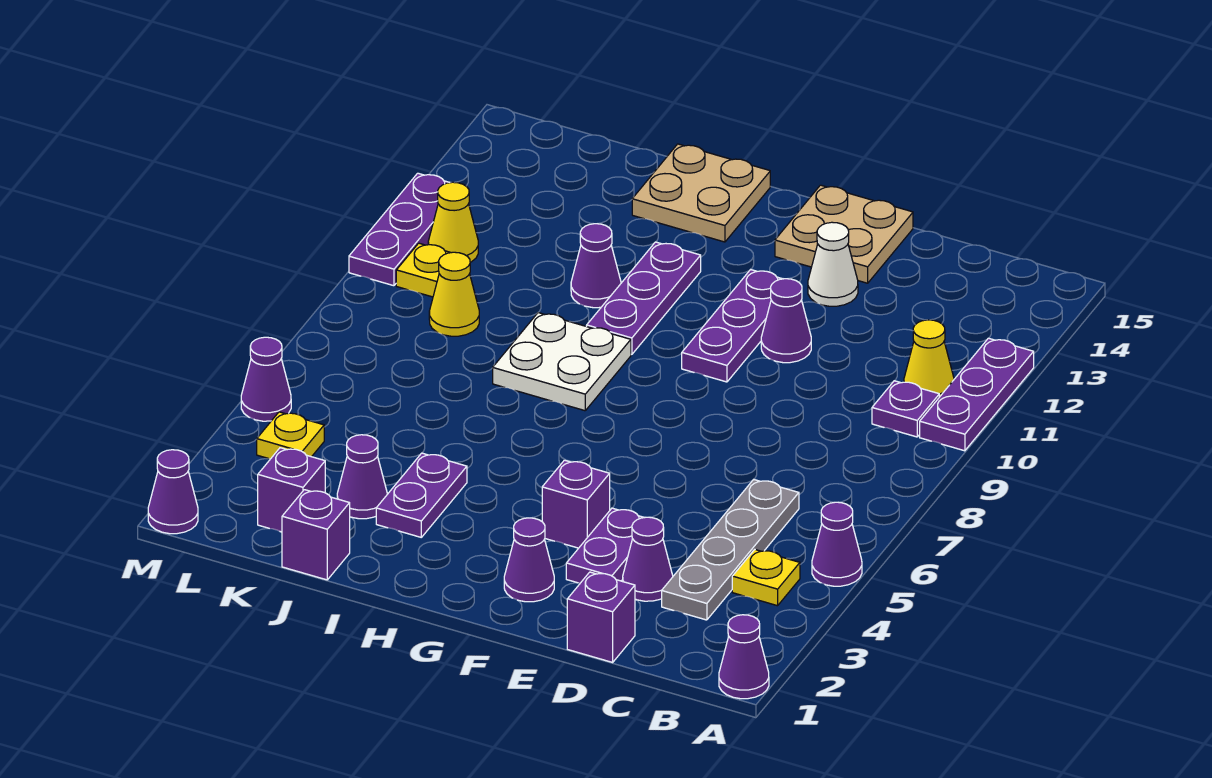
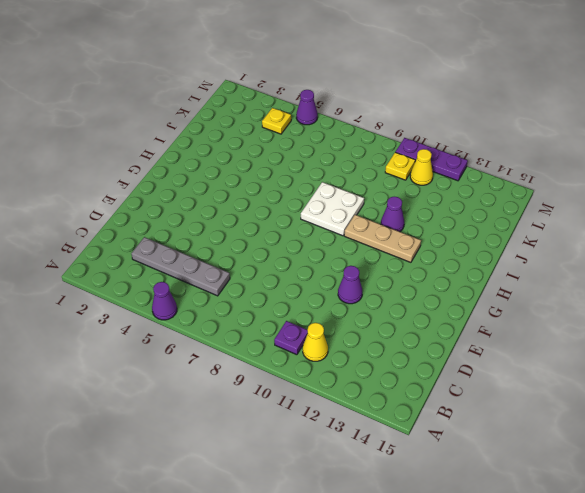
tan 1x3 plate [344,215,421,262] -> purple 1x3 plate [587,242,701,354]
none -> purple 1x1 cone [719,615,769,699]
none -> purple 1x3 plate [920,338,1034,451]
none -> yellow 1x1 plate [732,550,800,606]
none -> purple 1x1 brick [567,572,635,662]

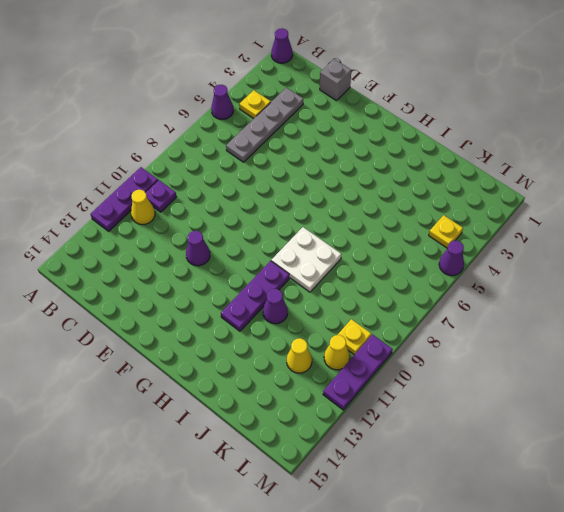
grey 1x1 brick [320,59,351,101] -> purple 1x1 brick [567,572,635,662]
yellow 1x1 cone [287,338,312,373] -> yellow 1x1 cone moved to [429,252,479,336]
none -> purple 1x1 cone [623,517,673,601]
none -> purple 1x2 plate [566,508,644,583]
none -> white 1x1 cone [808,222,858,306]
none -> tan 2x2 plate [775,185,913,283]

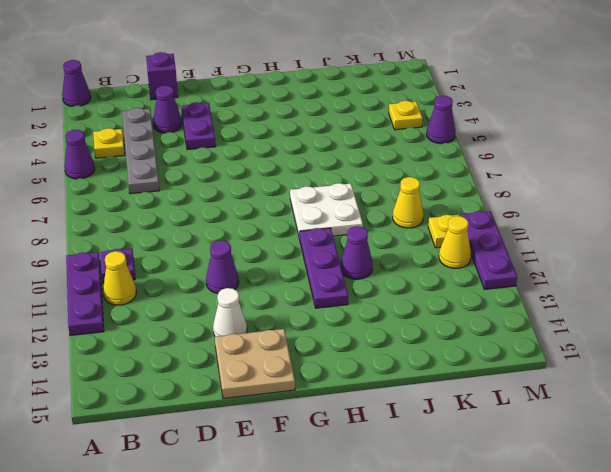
none -> purple 1x1 cone [504,518,554,602]
none -> purple 1x1 brick [542,460,610,548]
none -> purple 1x3 plate [682,270,782,382]
none -> tan 2x2 plate [632,144,770,242]

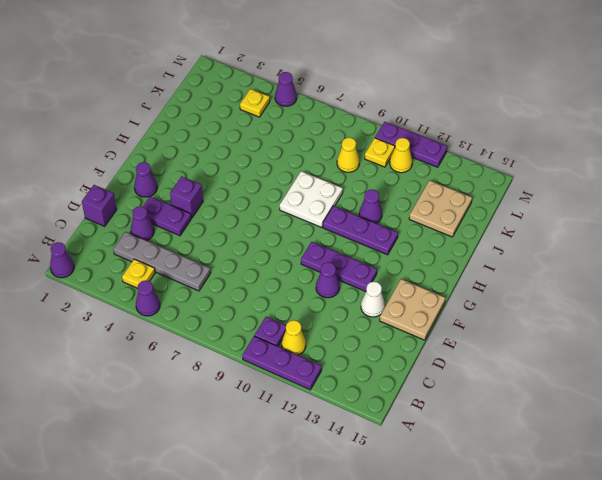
tan 2x2 plate [409,180,472,237] -> tan 2x2 plate moved to [632,144,770,242]
none -> purple 1x2 plate [376,453,467,537]
none -> purple 1x1 brick [282,490,350,580]
none -> purple 1x1 cone [337,435,387,519]
none -> purple 1x1 brick [258,448,325,532]

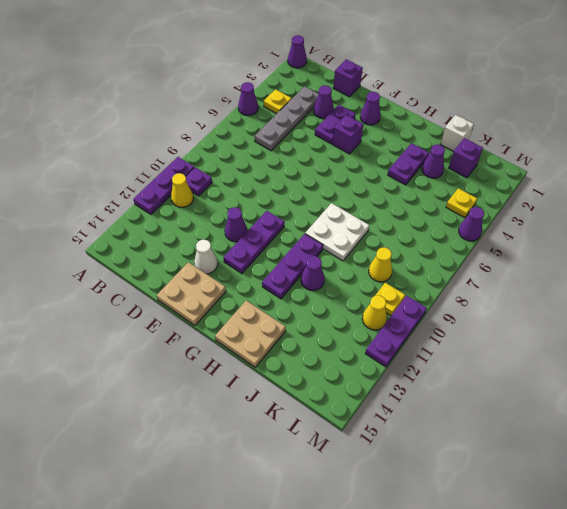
white 1x1 brick [440,115,474,151] -> purple 1x1 brick [282,490,350,580]
none -> purple 1x1 cone [148,450,198,534]

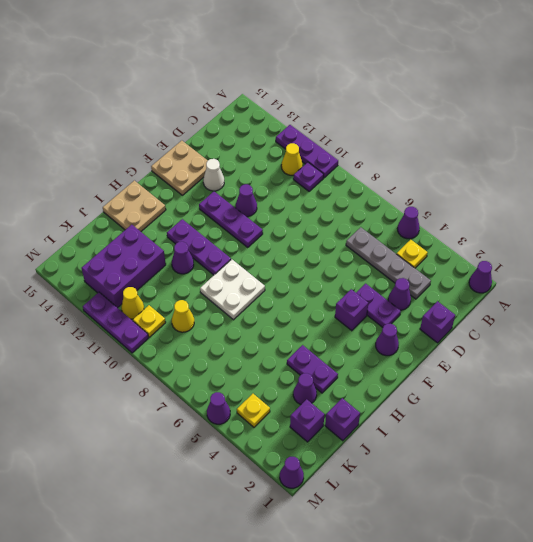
purple 2x3 brick [82,225,166,308] -> none

